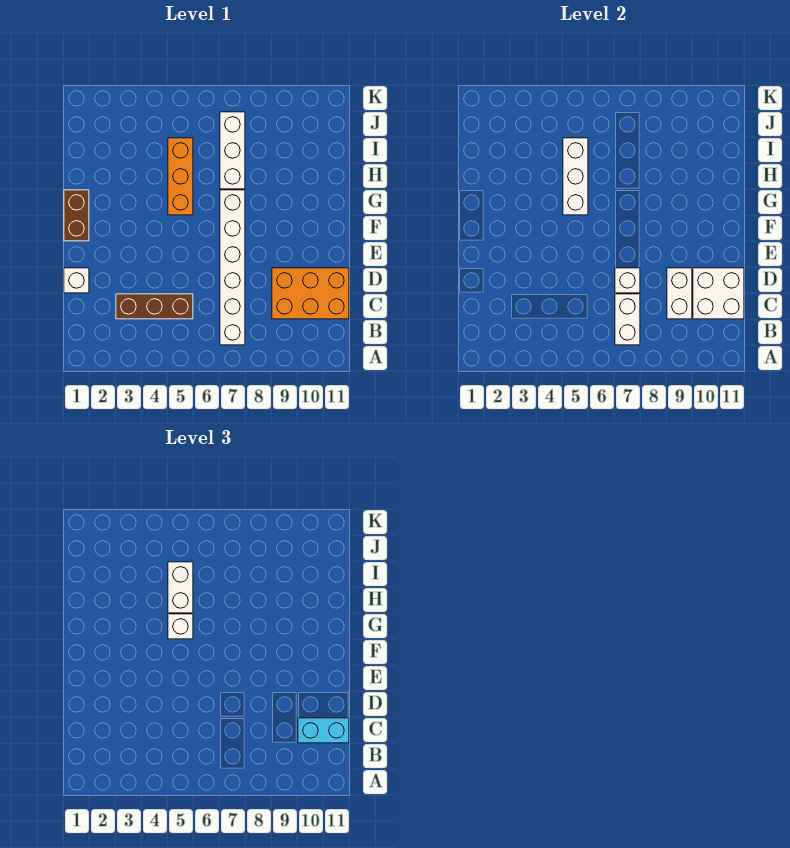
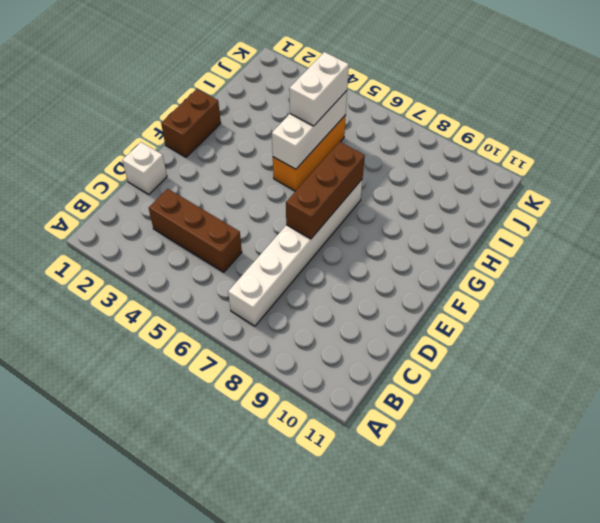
brown 1x3 brick [286,142,365,239] -> none
none -> orange 2x3 brick [272,268,349,319]
none -> white 1x3 brick [220,112,245,189]
none -> white 1x2 brick [615,294,640,345]

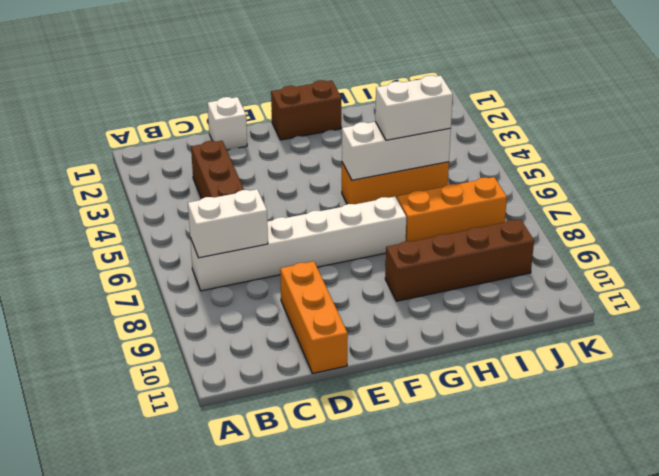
orange 1x3 brick [280,261,348,373] -> orange 2x3 brick [272,268,349,319]
brown 1x4 brick [385,219,534,301] -> none
orange 1x3 brick [397,177,507,241] -> white 1x3 brick [220,112,245,189]
none -> white 1x2 brick [667,268,692,319]
none -> white 2x2 brick [693,268,744,319]
none -> white 1x1 brick [615,268,640,293]

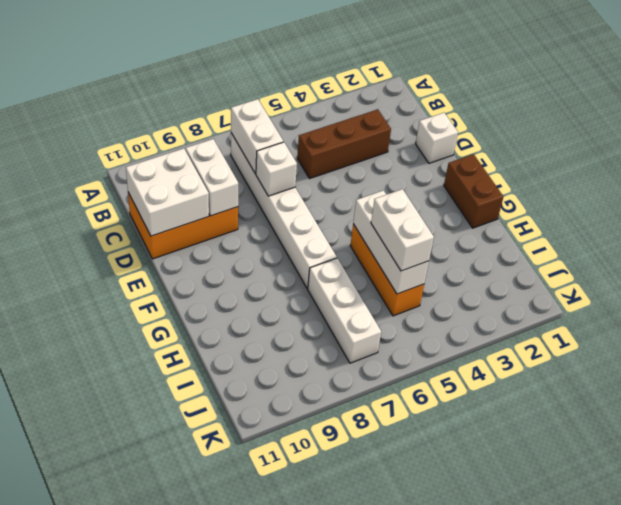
none -> cyan 1x2 brick [298,718,349,743]
none -> white 1x1 brick [168,614,193,639]

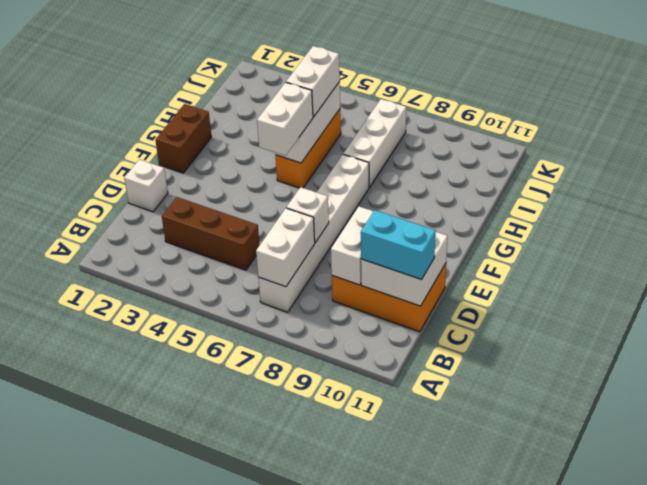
white 1x2 brick [257,82,313,156] -> white 1x1 brick [168,614,193,639]

